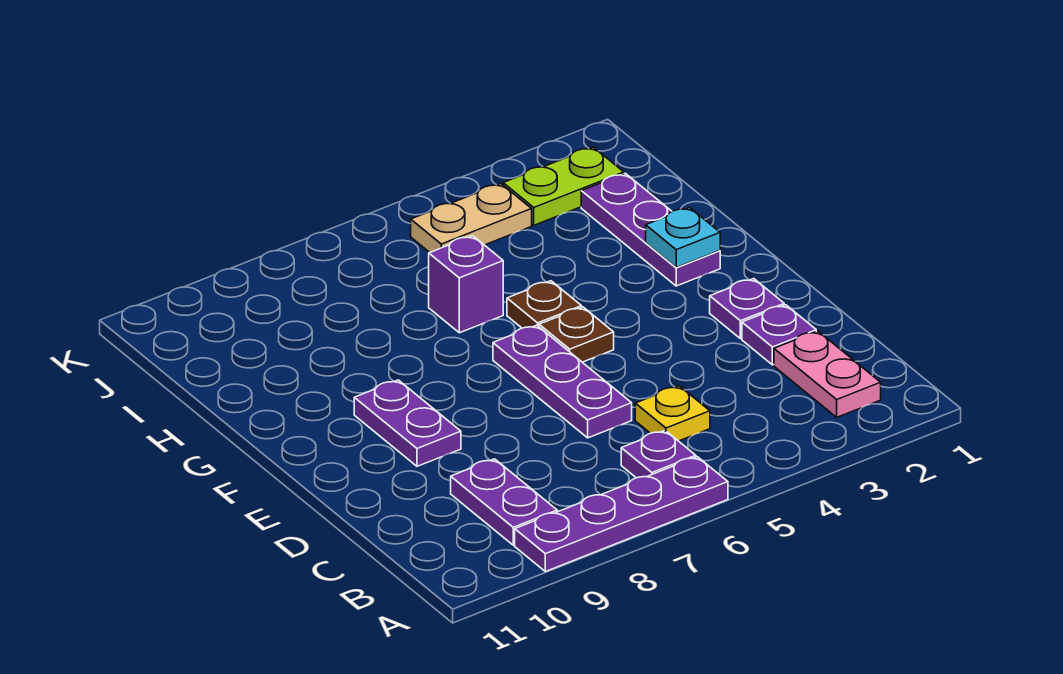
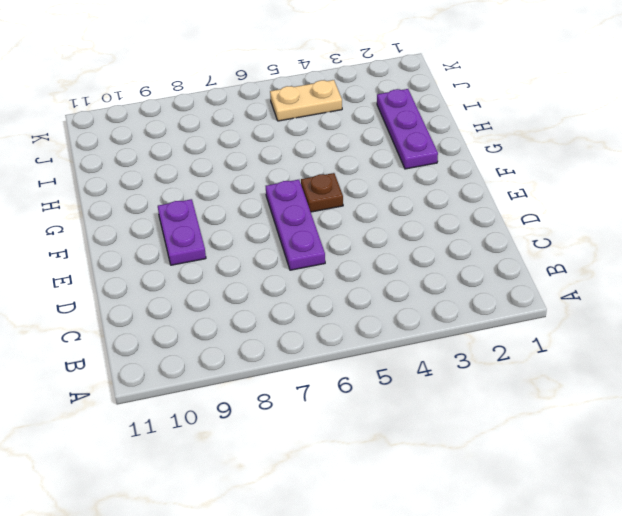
none -> purple 1x4 plate [515,457,728,572]
none -> pink 1x2 plate [774,331,881,417]
none -> purple 1x1 plate [621,430,696,478]

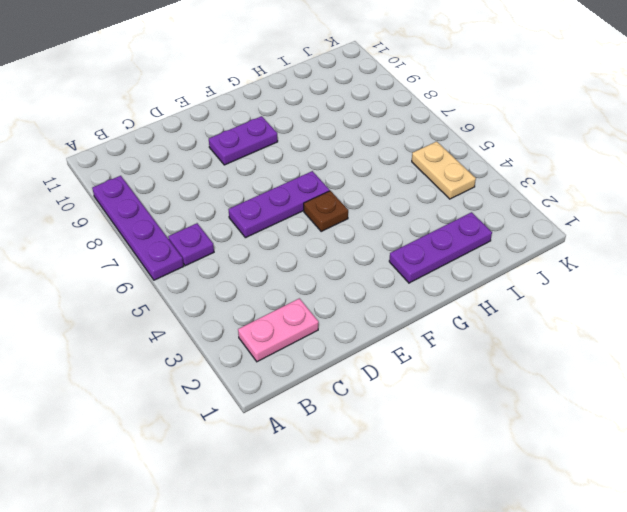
none -> purple 1x2 plate [451,459,557,545]
none -> yellow 1x1 plate [635,386,710,441]
none -> purple 1x1 plate [742,305,816,365]

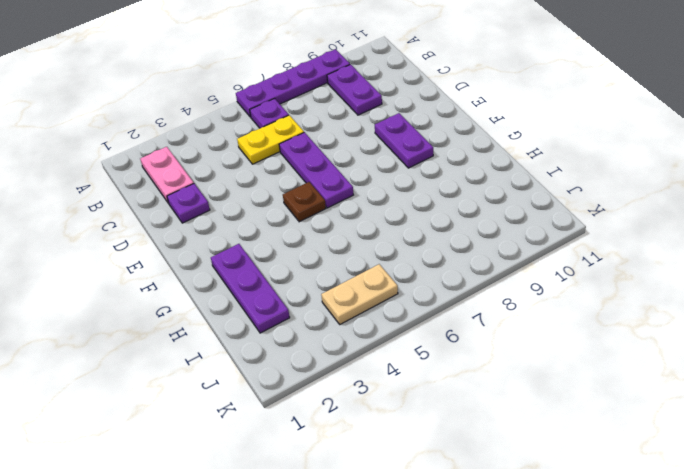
yellow 1x2 plate [237,115,304,164] -> yellow 1x1 plate [635,386,710,441]
none -> purple 1x1 plate [710,279,784,339]
none -> brown 1x1 plate [507,281,582,328]
none -> purple 1x1 brick [429,236,503,333]

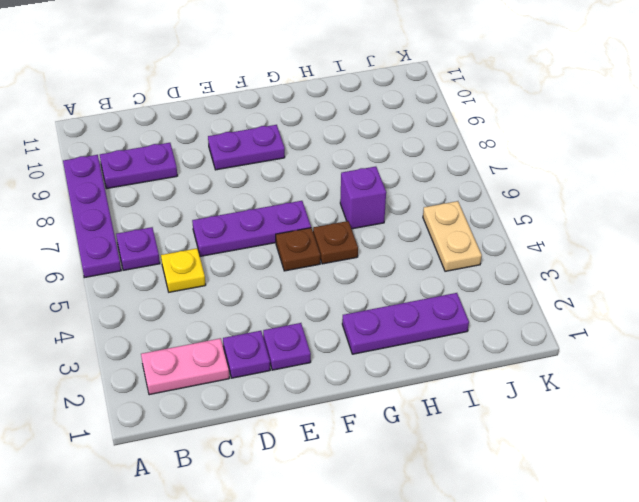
none -> lime 1x2 plate [503,147,624,225]
none -> cyan 1x1 plate [646,208,720,267]

